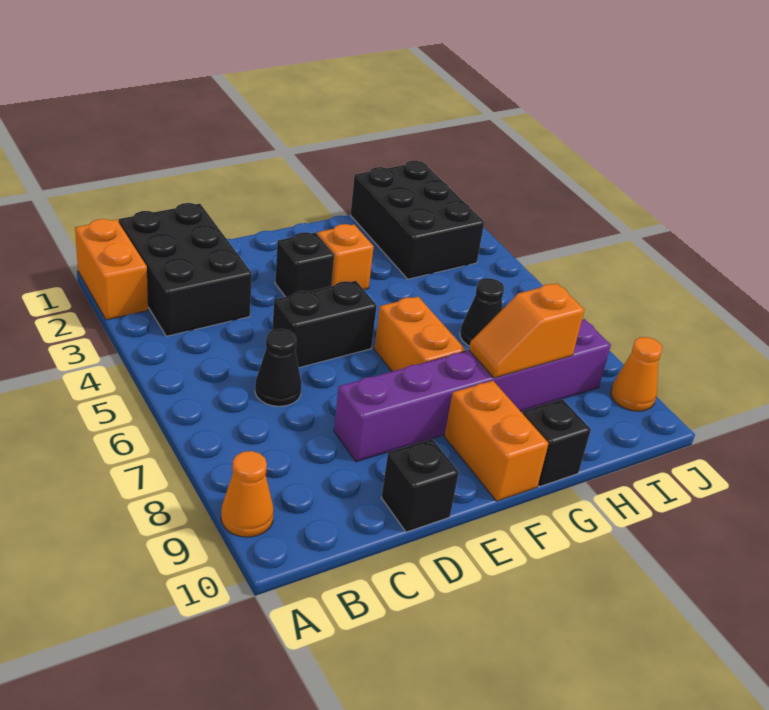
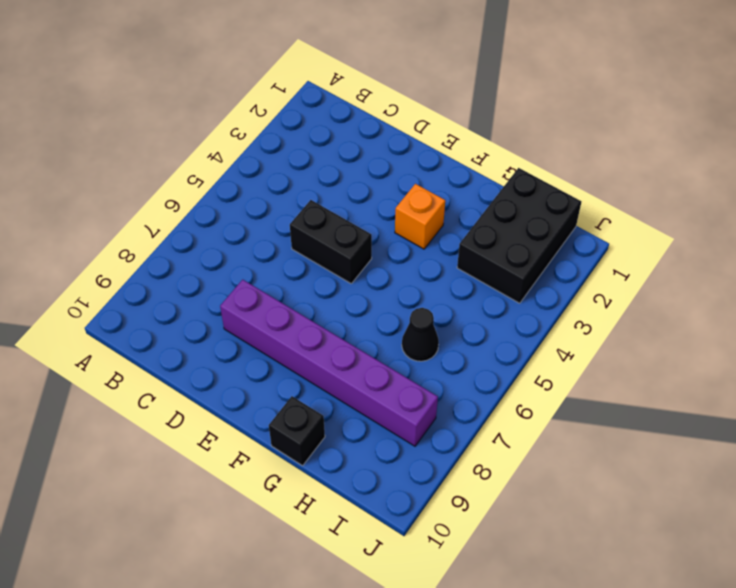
none -> orange 1x2 brick [75,219,148,320]
none -> orange 1x1 cone [221,451,274,537]
none -> black 2x3 brick [119,203,252,336]

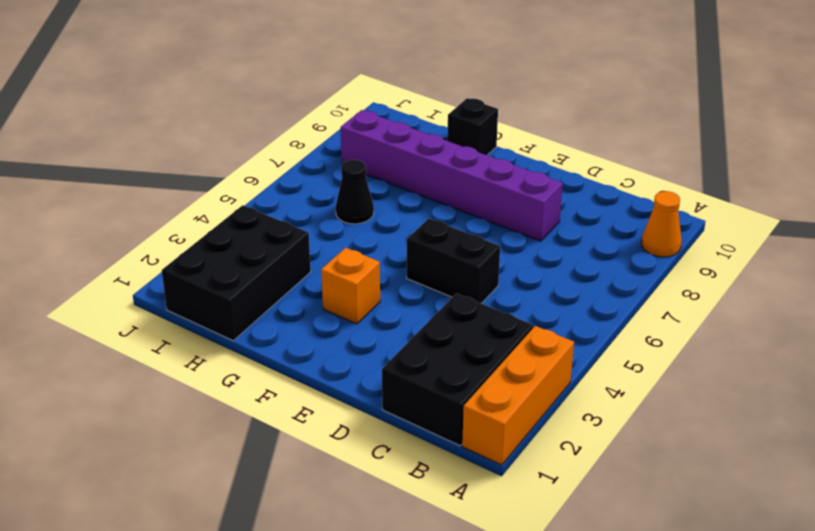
orange 1x3 brick [462,326,574,465] -> orange 1x2 brick [75,219,148,320]
none -> black 1x1 cone [255,329,302,406]
none -> black 1x1 brick [381,439,459,532]
none -> black 1x1 brick [275,232,334,297]

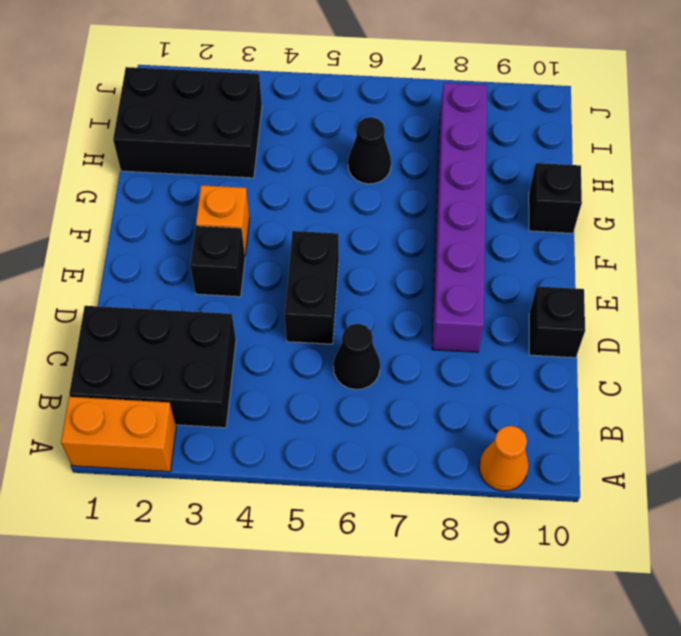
none -> orange 1x2 brick [374,297,466,371]
none -> orange 1x2 brick [445,381,549,501]
none -> orange 1x1 cone [611,337,662,411]

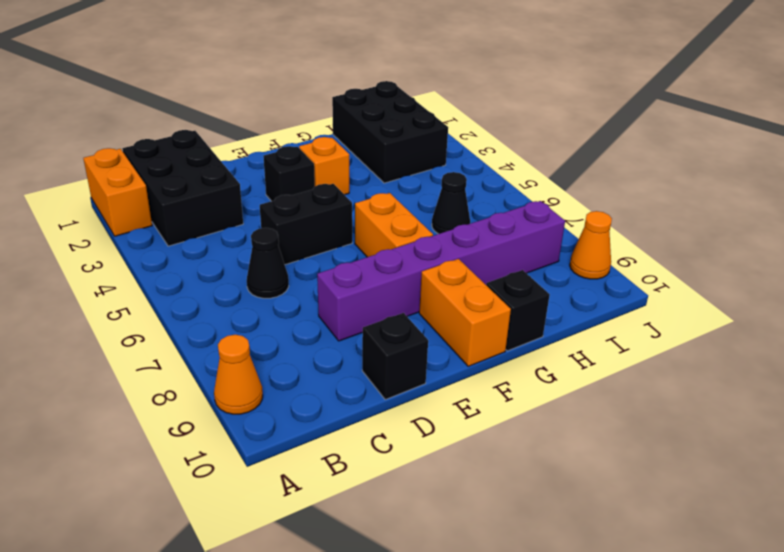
none -> orange 1x2 slope [469,283,584,378]

